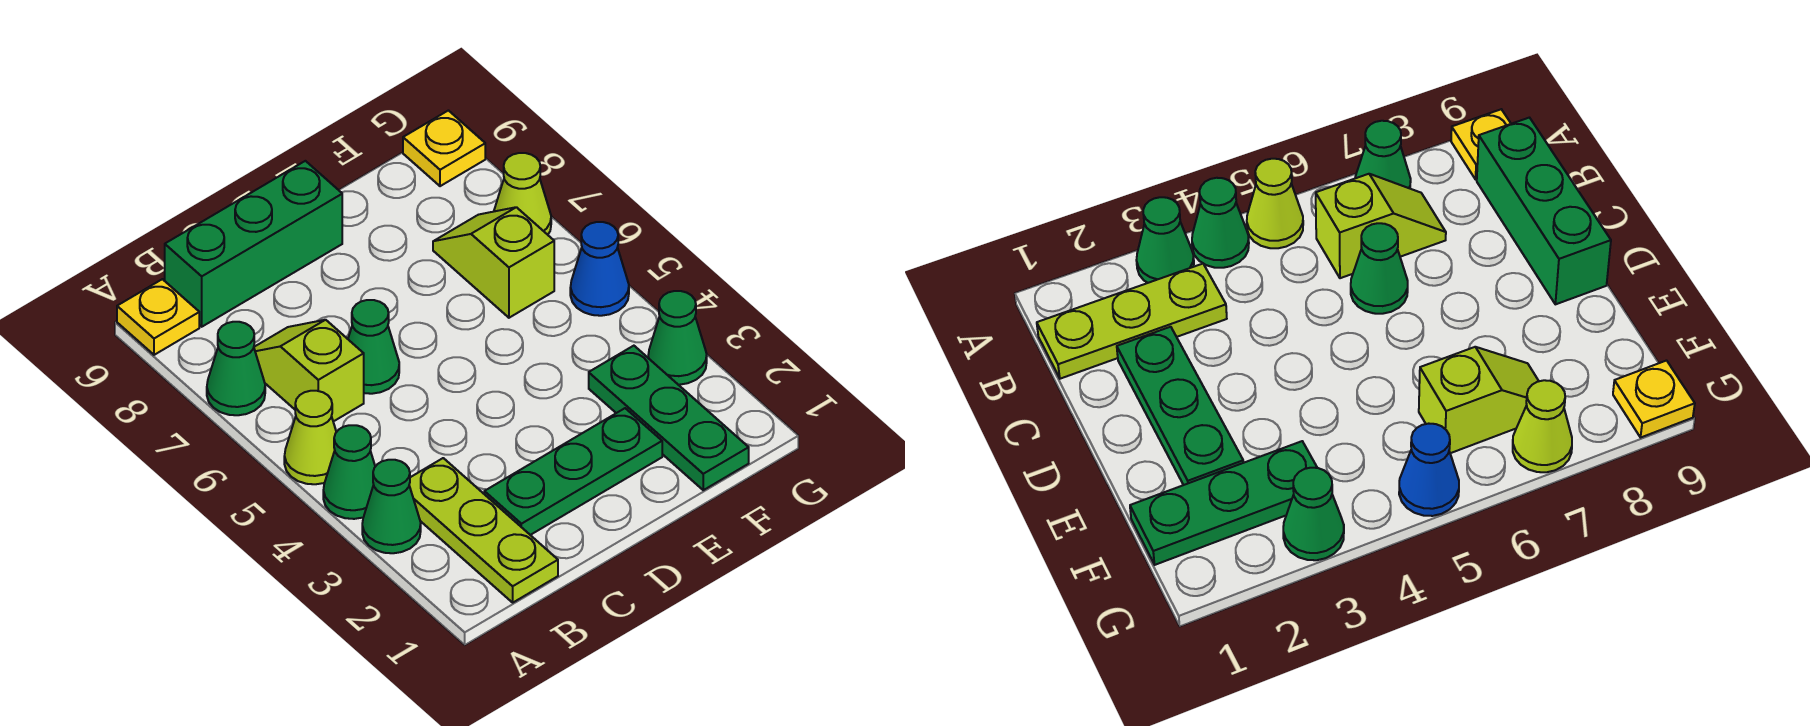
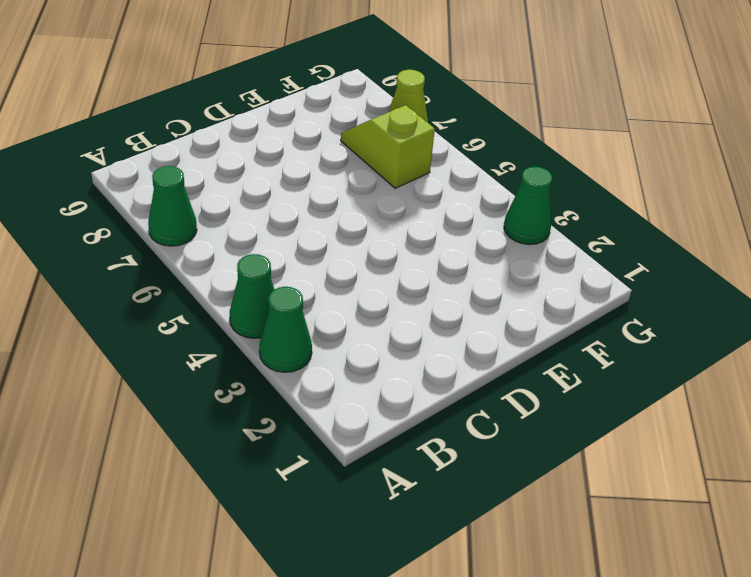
none -> lime 1x1 cone [284,391,336,484]
none -> yellow 1x1 plate [117,279,199,355]
none -> lime 1x3 plate [409,458,558,602]

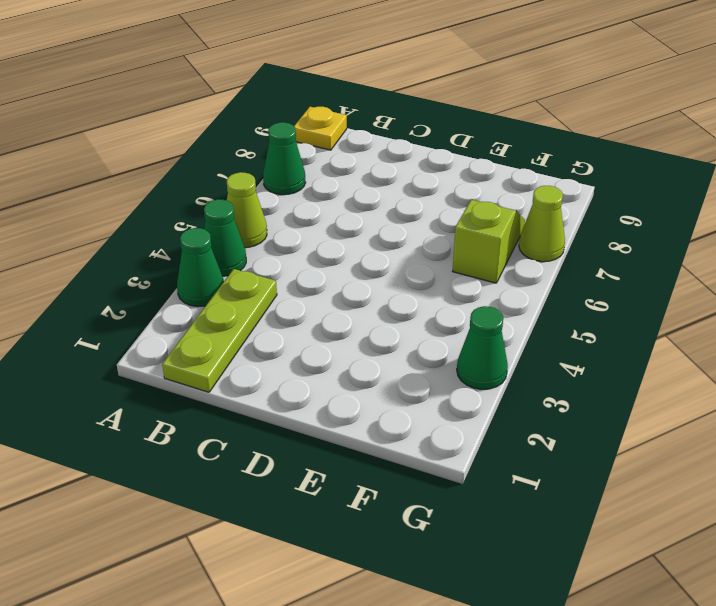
none -> lime 1x2 slope [254,320,364,422]
none -> green 1x3 brick [165,161,342,327]
none -> green 1x3 plate [484,408,662,535]

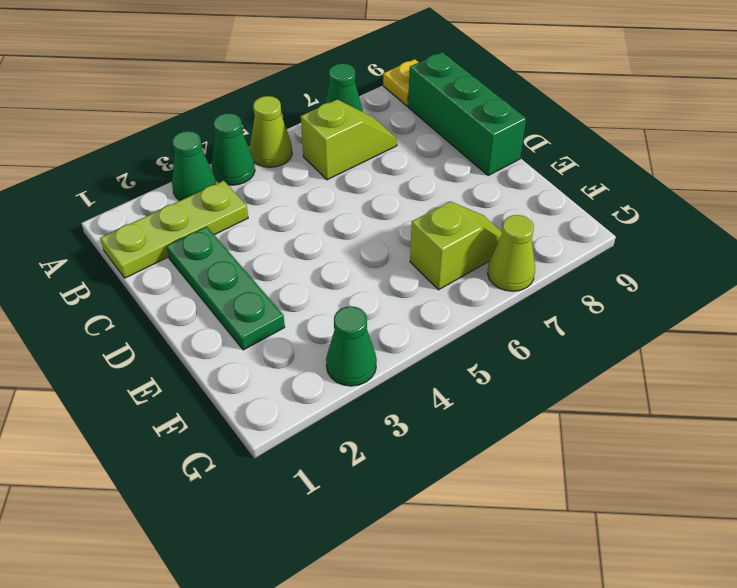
none -> green 1x1 cone [348,300,399,394]
none -> green 1x3 plate [589,346,749,490]
none -> blue 1x1 cone [570,222,629,316]

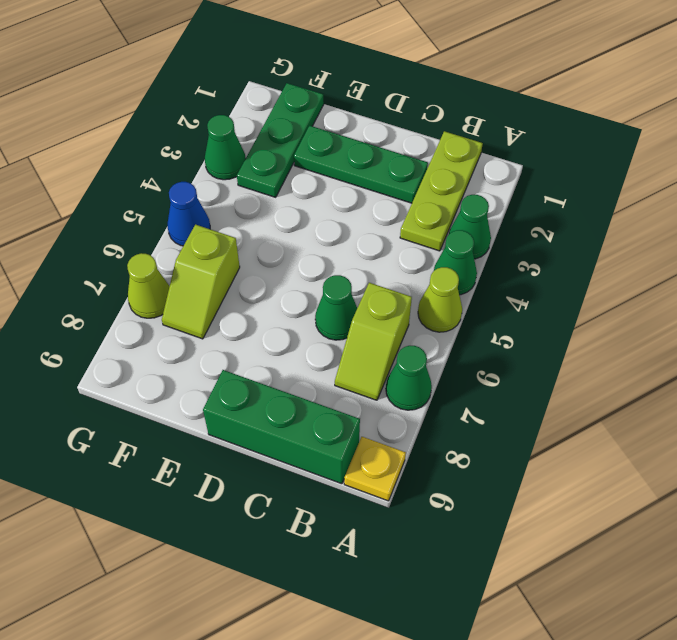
none -> yellow 1x1 plate [403,111,485,186]

